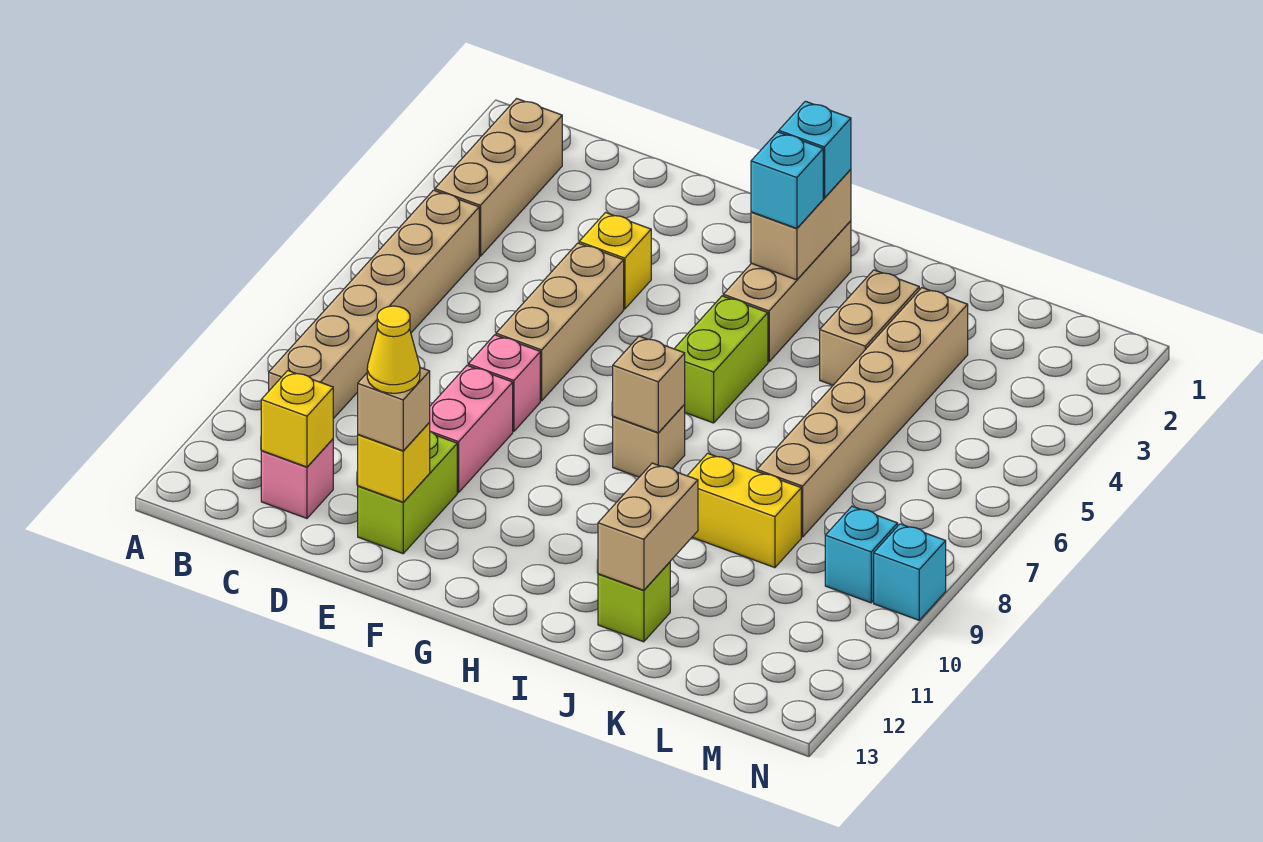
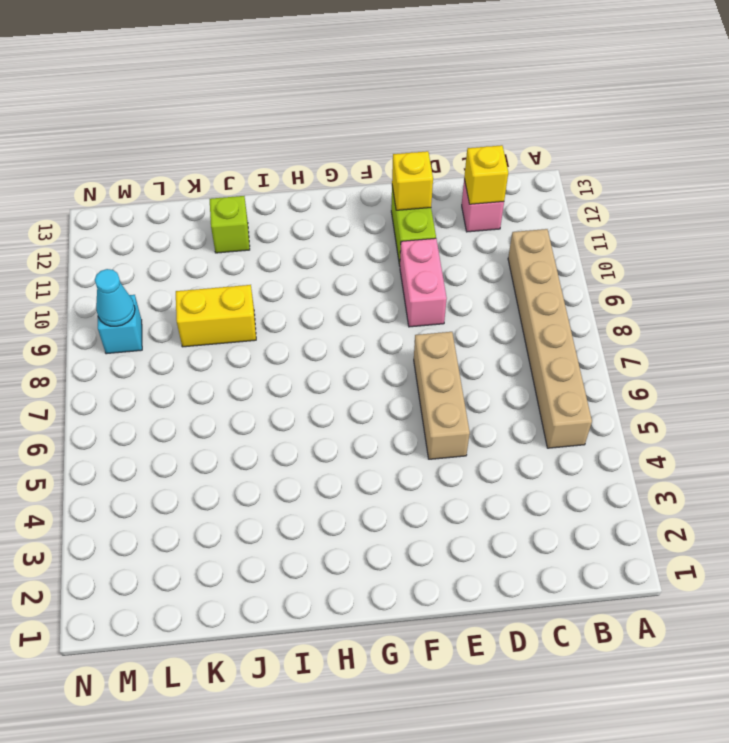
cyan 1x1 cone [95,269,135,326] -> none
none -> tan 1x3 brick [435,99,562,256]
none -> yellow 1x1 brick [579,213,651,309]
none -> pink 1x1 brick [468,335,540,431]

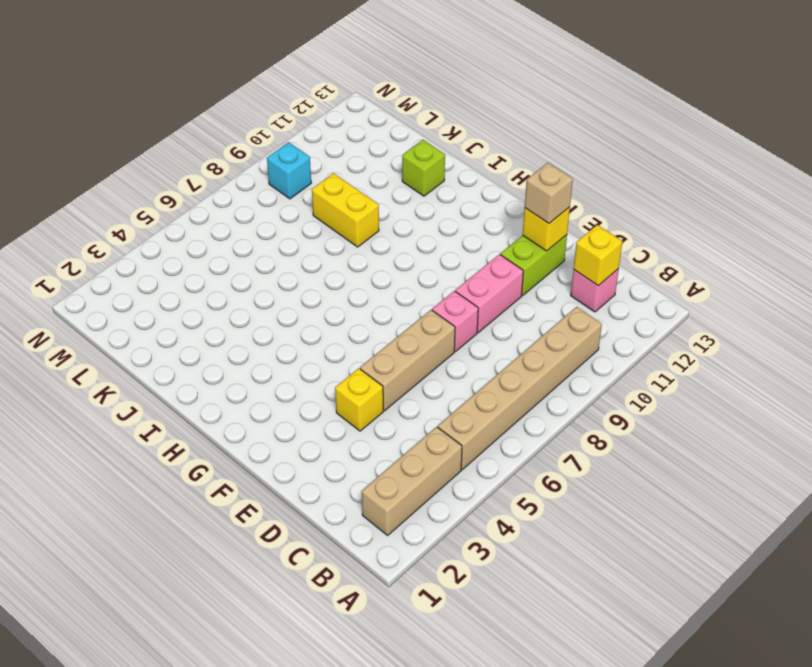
none -> tan 1x3 brick [723,221,851,362]
none -> lime 1x2 brick [674,296,768,423]
none -> tan 1x1 brick [613,405,685,477]

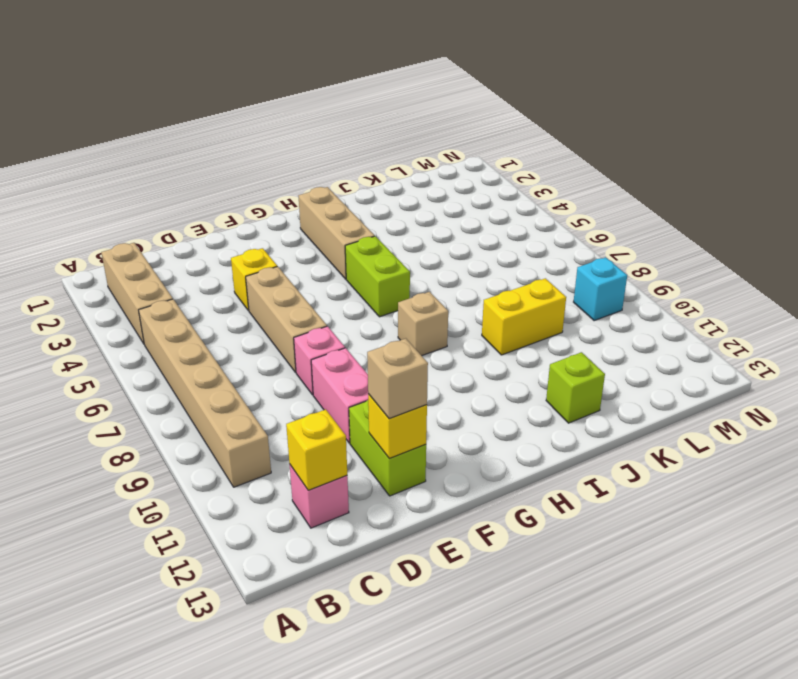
none -> tan 1x2 brick [820,270,919,385]
none -> tan 1x6 brick [757,288,968,537]
none -> cyan 1x1 brick [874,524,946,620]

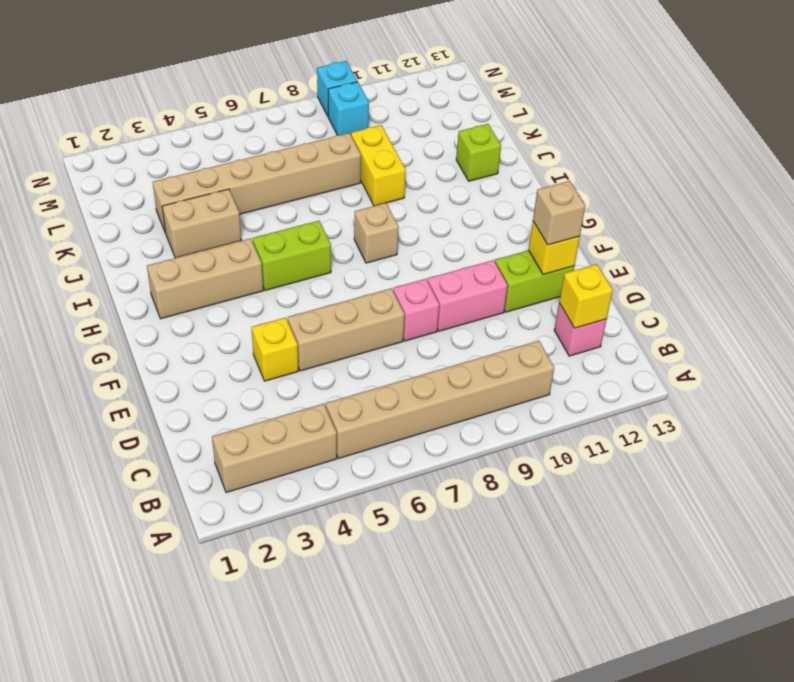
none -> tan 1x2 brick [751,169,851,280]
none -> tan 1x1 brick [613,336,685,433]
none -> tan 1x2 brick [598,463,698,590]

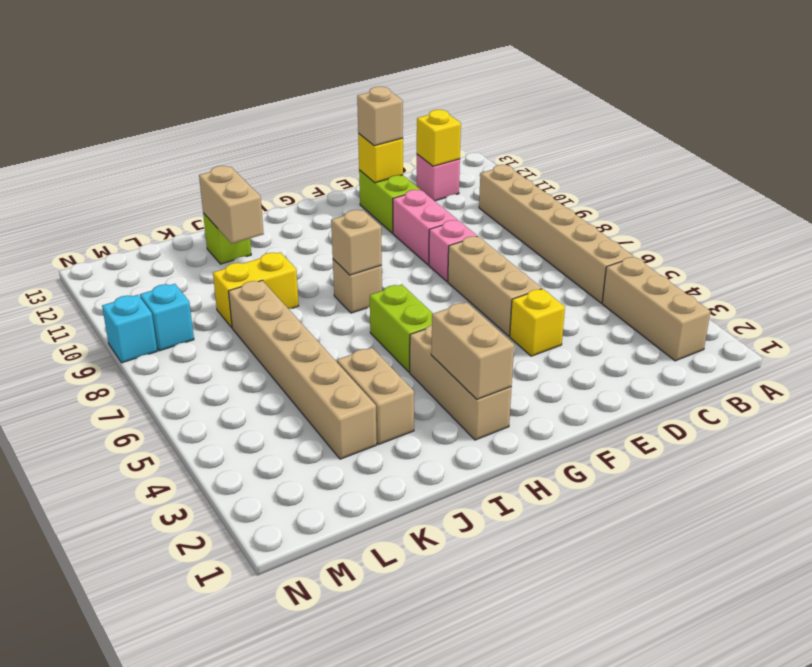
none -> cyan 1x1 brick [779,101,851,198]
none -> cyan 1x1 brick [751,132,823,228]
none -> yellow 1x1 cone [367,306,420,393]

